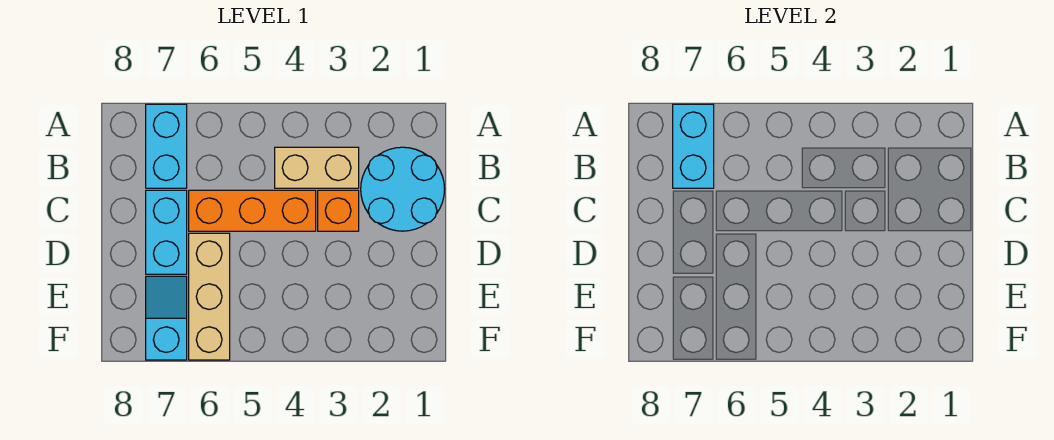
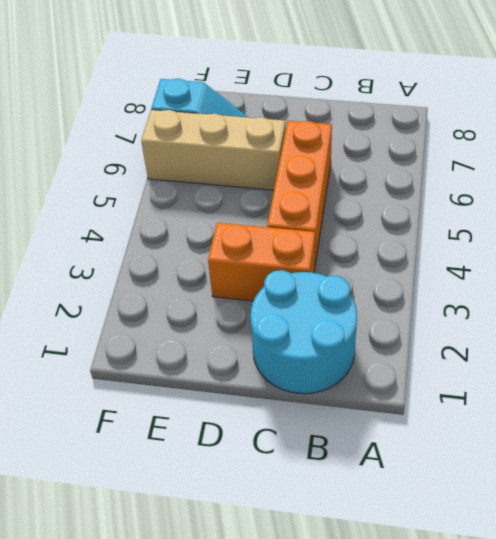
orange 1x2 brick [208,223,315,301] -> orange 1x1 brick [318,190,359,231]
none -> cyan 1x2 brick [146,104,187,188]
none -> tan 1x2 brick [275,147,359,188]

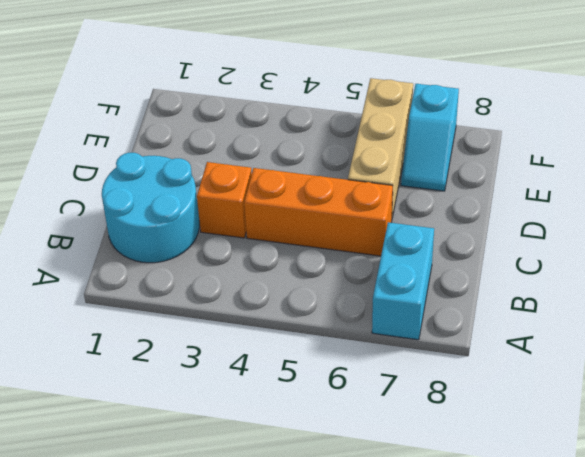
none -> tan 1x2 brick [275,147,359,188]
none -> cyan 1x2 brick [146,190,187,274]

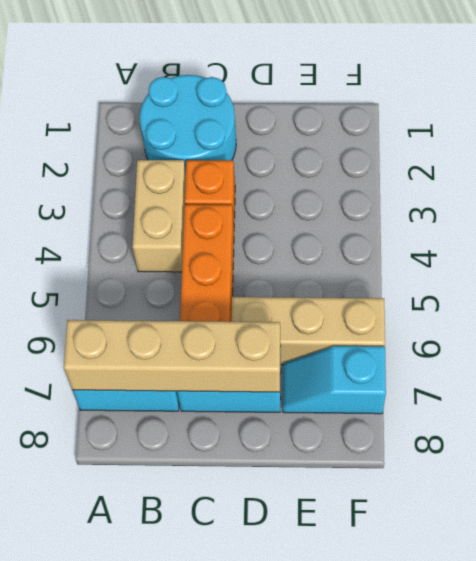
tan 1x4 brick [64,320,281,392] -> cyan 1x2 brick [673,104,714,188]

